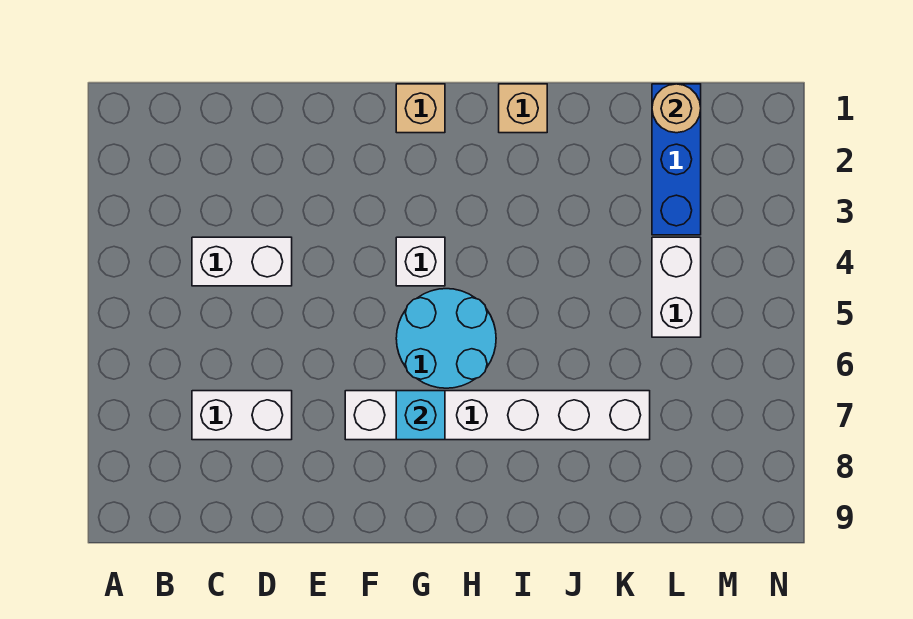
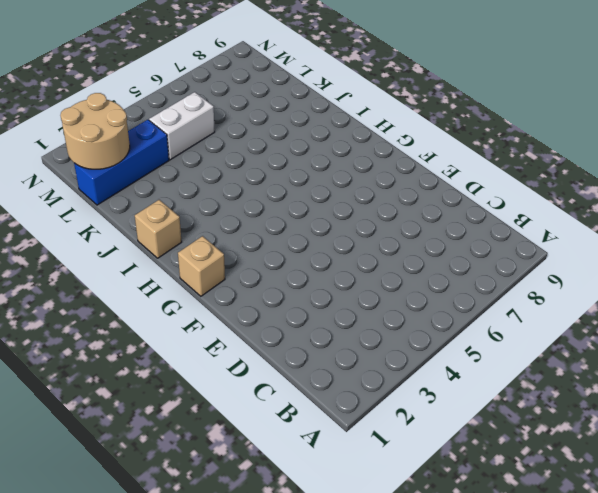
tan 2x2 round brick [60,93,130,169] -> tan 1x1 round brick [652,84,701,133]
none -> white 1x2 brick [192,237,292,286]
none -> white 1x2 brick [192,391,292,440]

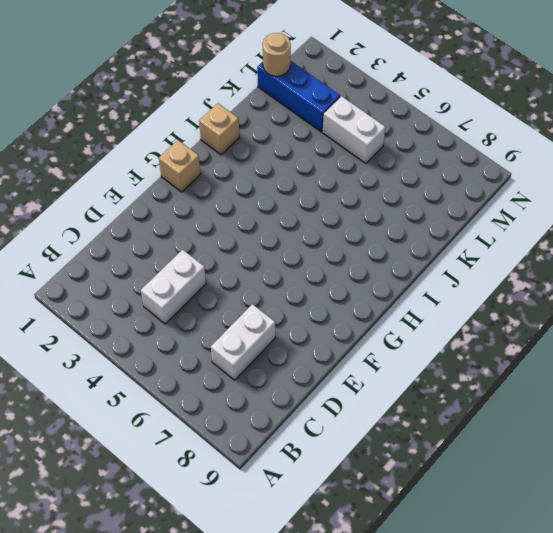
none -> white 1x6 brick [345,391,650,440]
none -> white 1x1 brick [396,237,445,286]

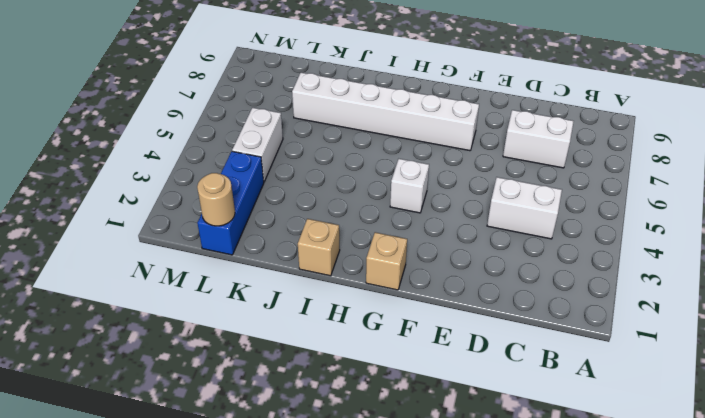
none -> cyan 2x2 round brick [396,289,496,388]
none -> cyan 1x1 brick [396,391,445,440]

